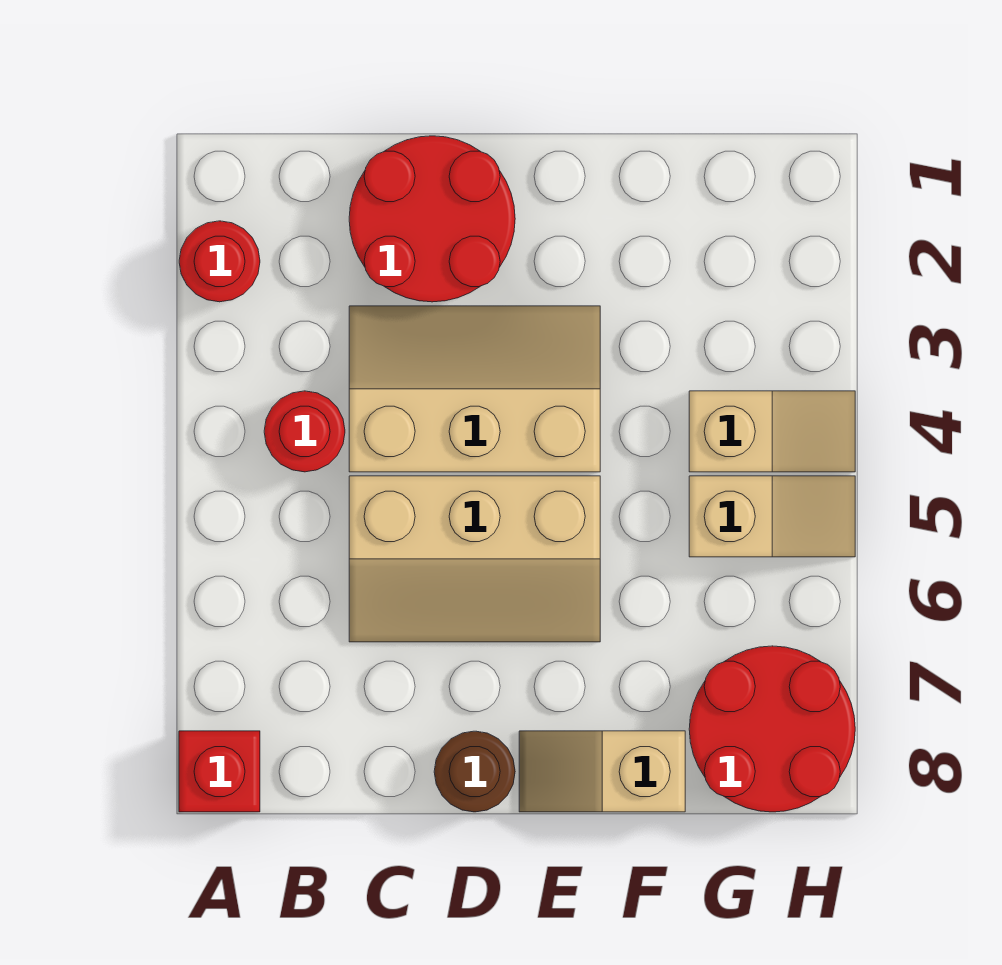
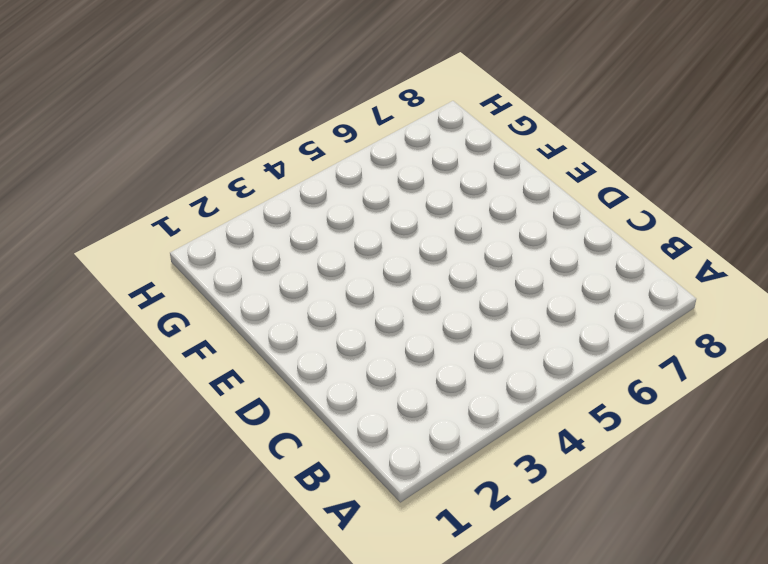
none -> red 1x1 round brick [179,221,260,302]
none -> red 1x1 brick [179,731,260,812]

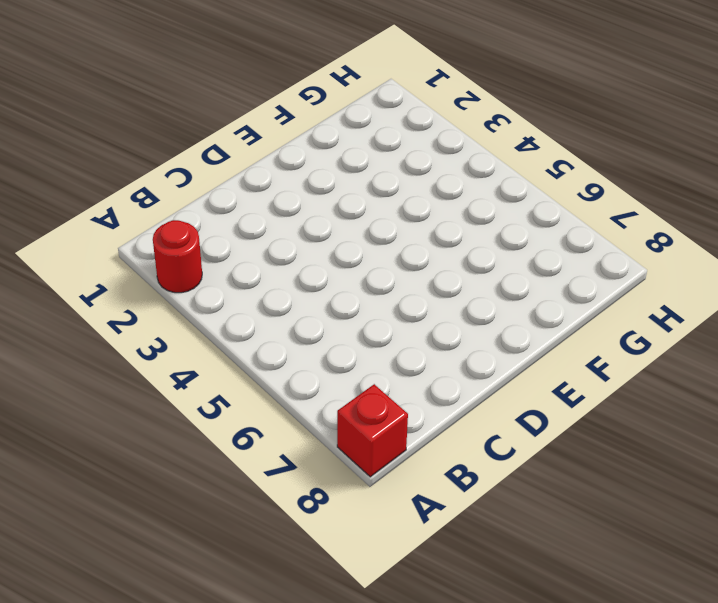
none -> red 1x1 round brick [264,391,345,472]
none -> red 2x2 round brick [349,136,515,302]

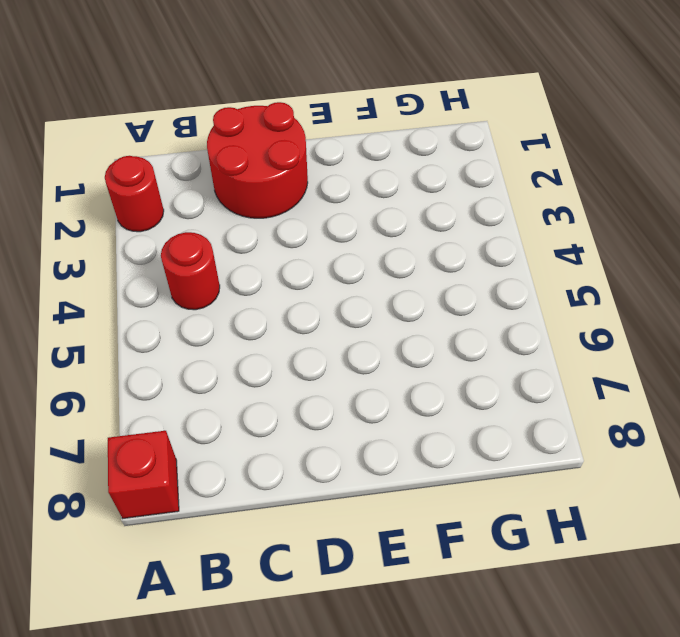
none -> tan 2x3 slope [349,306,600,472]
none -> tan 2x3 slope [349,476,600,642]

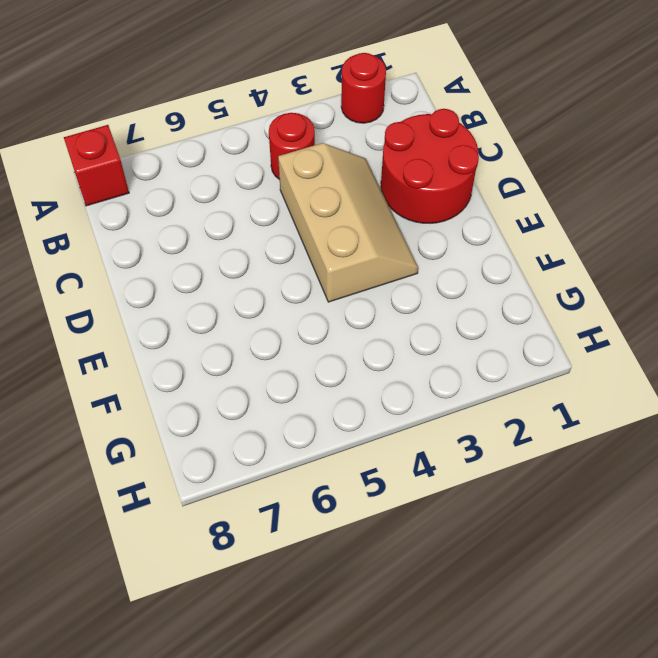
none -> tan 2x3 slope [349,476,600,642]
none -> brown 1x1 round brick [434,731,515,812]

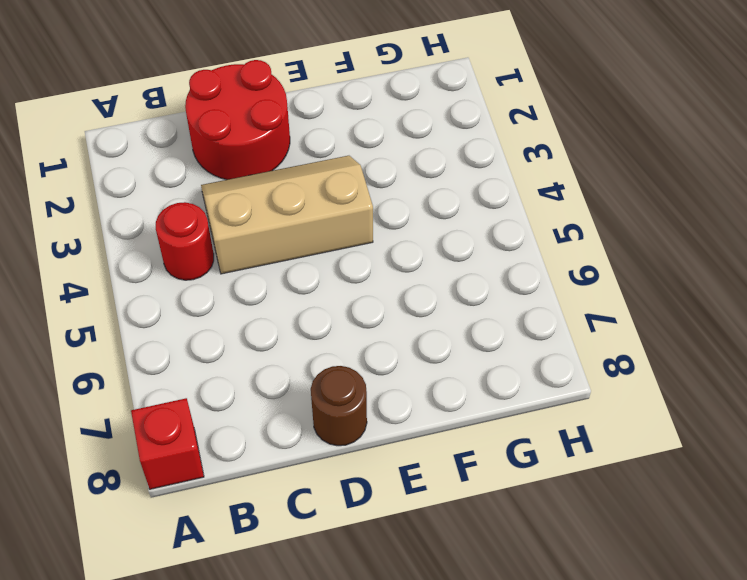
none -> red 1x1 round brick [179,221,260,302]
none -> tan 2x3 slope [349,476,600,642]

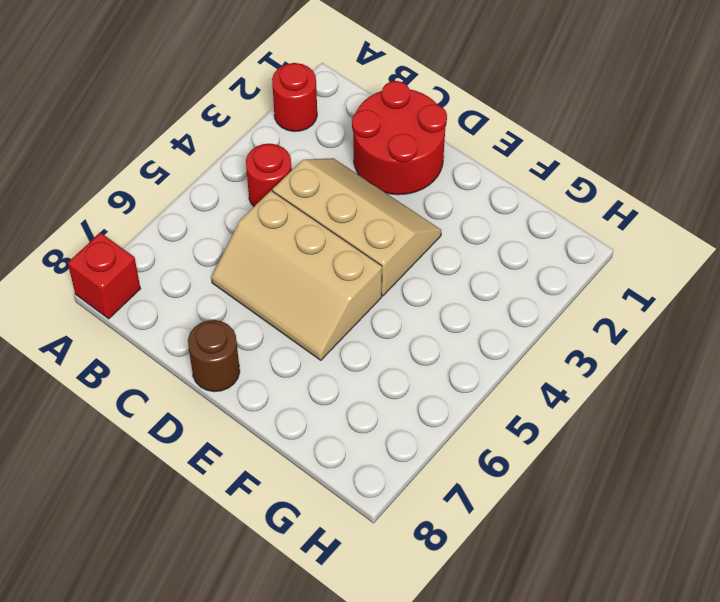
none -> tan 1x2 slope [519,731,685,812]
none -> tan 1x2 slope [689,391,855,472]

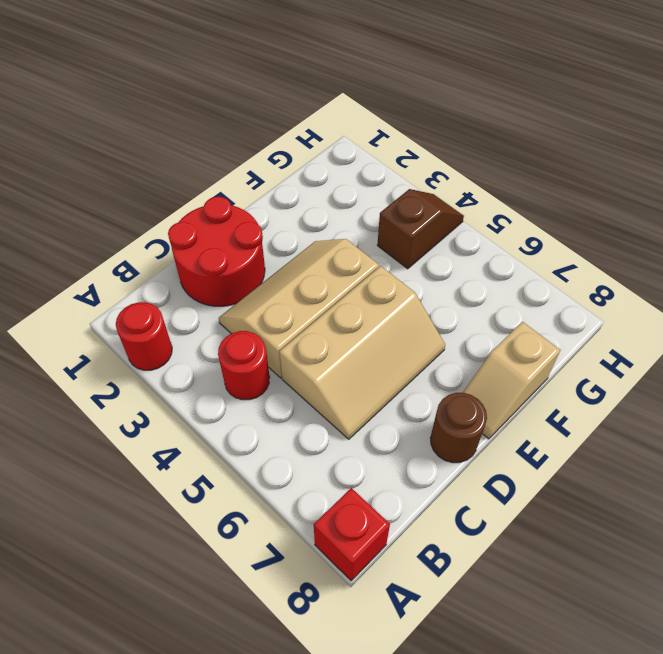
brown 1x2 slope [377,189,464,269] -> tan 1x2 slope [689,391,855,472]
none -> tan 1x2 slope [689,476,855,557]
none -> red 2x2 round brick [689,646,855,812]

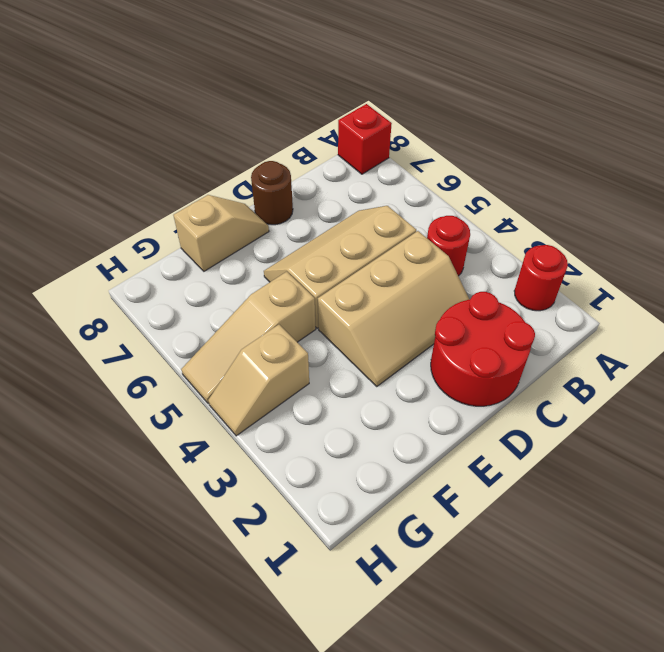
tan 1x3 slope [181,272,316,404] -> tan 1x2 slope [689,476,855,557]
none -> red 2x2 round brick [689,646,855,812]

